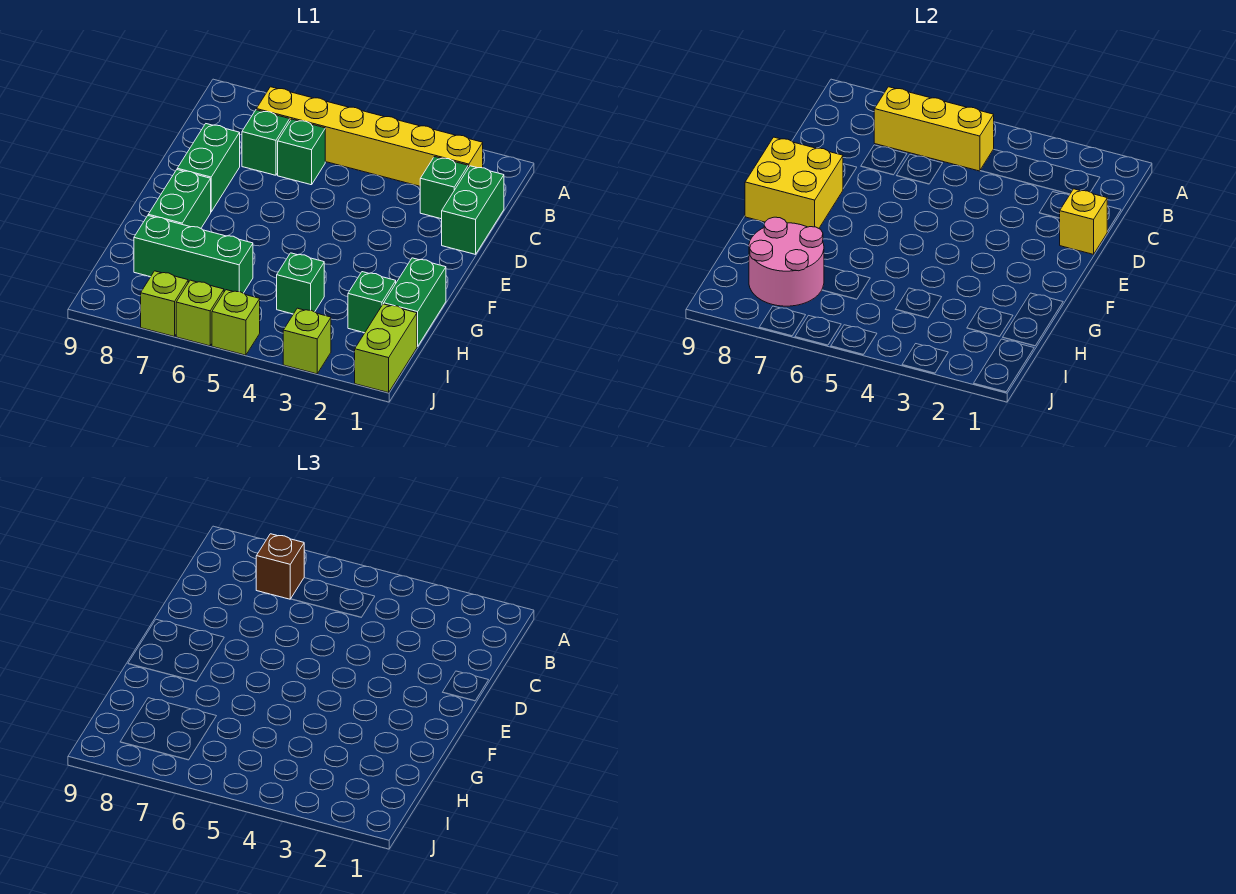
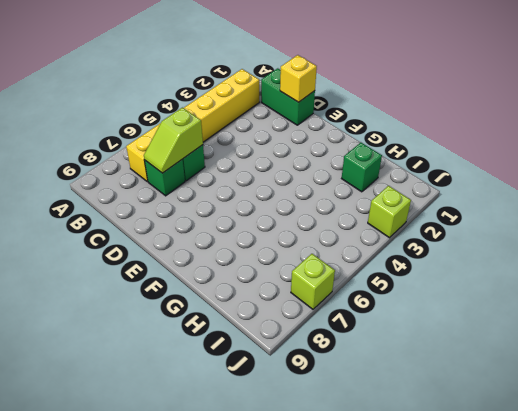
lime 1x2 slope [144,108,203,173] -> none
none -> green 1x1 brick [420,157,468,219]
none -> green 1x2 brick [177,124,240,212]
none -> green 1x2 brick [148,170,211,228]

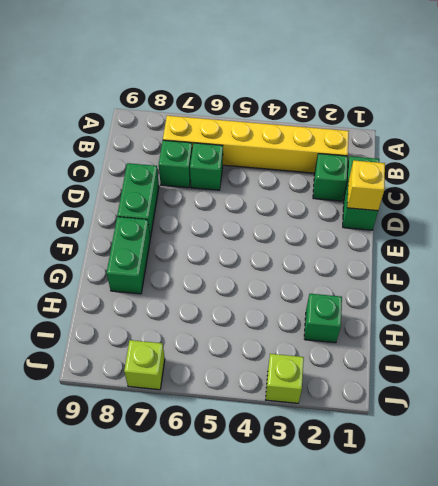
none -> green 1x2 brick [384,258,446,347]
none -> green 1x1 brick [277,253,324,314]
none -> green 1x3 brick [134,216,253,293]

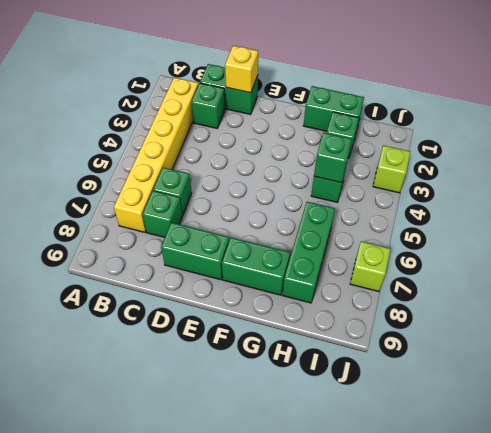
green 1x1 brick [314,133,352,183] -> none
none -> lime 1x2 brick [355,304,417,393]
none -> lime 1x1 brick [212,290,260,355]
none -> lime 1x1 brick [176,280,224,346]

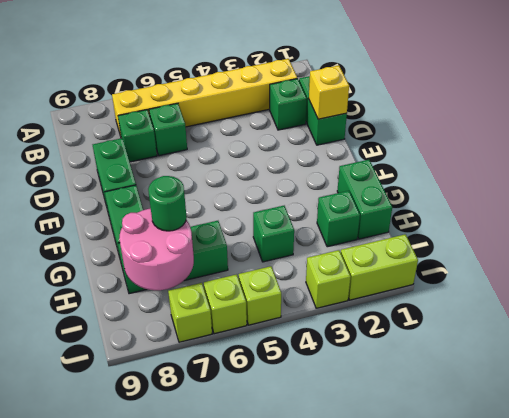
green 1x1 round brick [148,176,187,231] -> none
lime 1x2 brick [341,234,418,300] -> lime 1x2 brick turned to [355,304,417,393]
none -> yellow 1x3 brick [874,87,994,171]
none -> yellow 2x2 brick [745,137,843,228]
none -> brown 1x1 brick [256,534,304,599]

